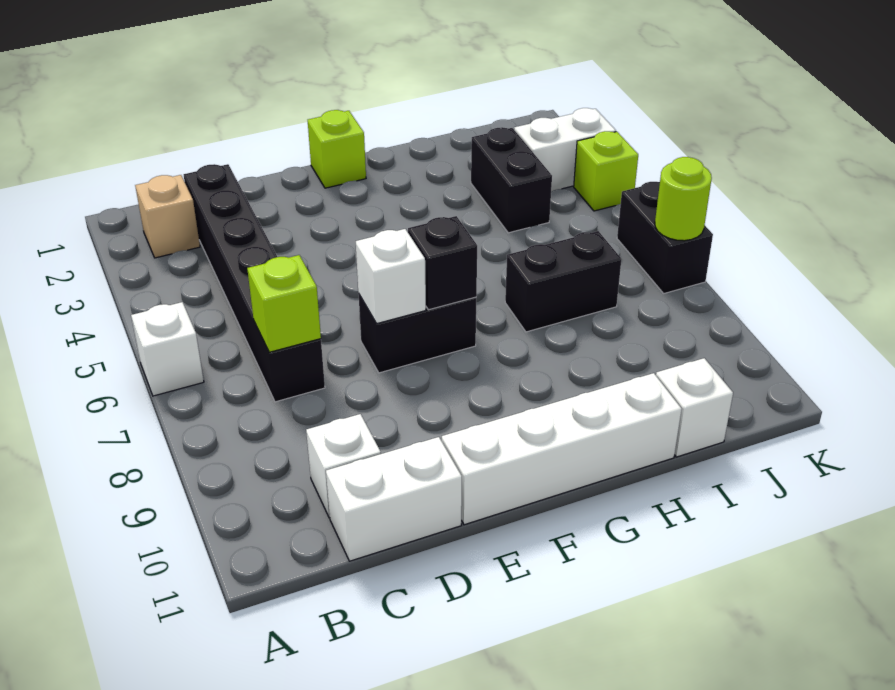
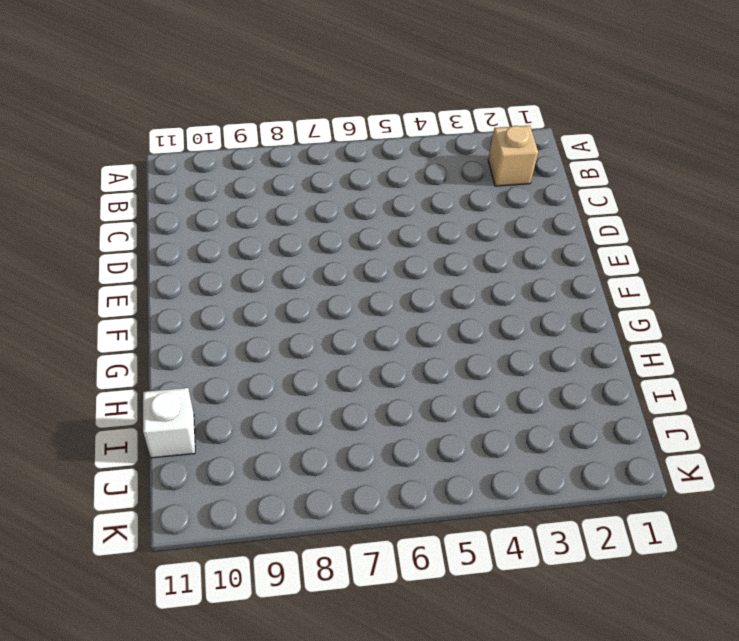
none -> white 1x1 brick [131,302,204,396]
none -> black 1x6 brick [184,164,325,402]
none -> white 1x1 brick [306,414,381,518]

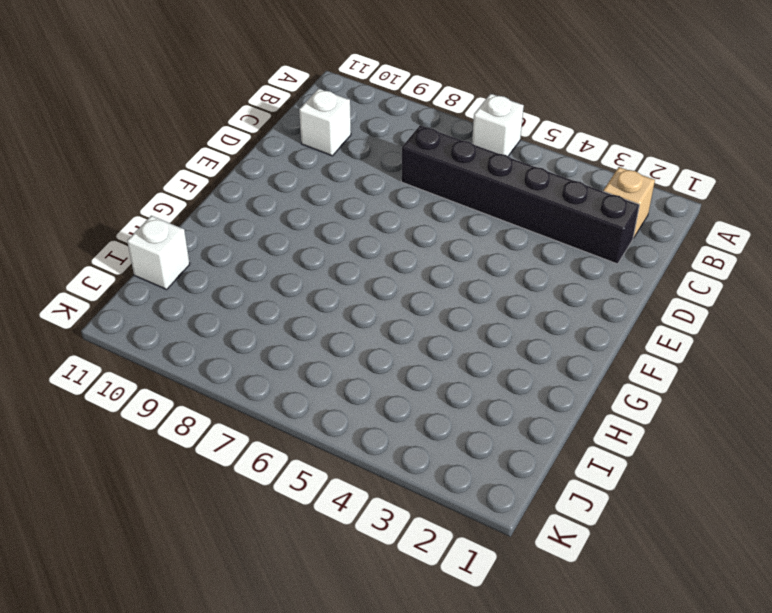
none -> white 1x2 brick [326,437,462,561]
none -> black 1x2 brick [358,293,476,373]
none -> white 1x4 brick [442,373,682,525]

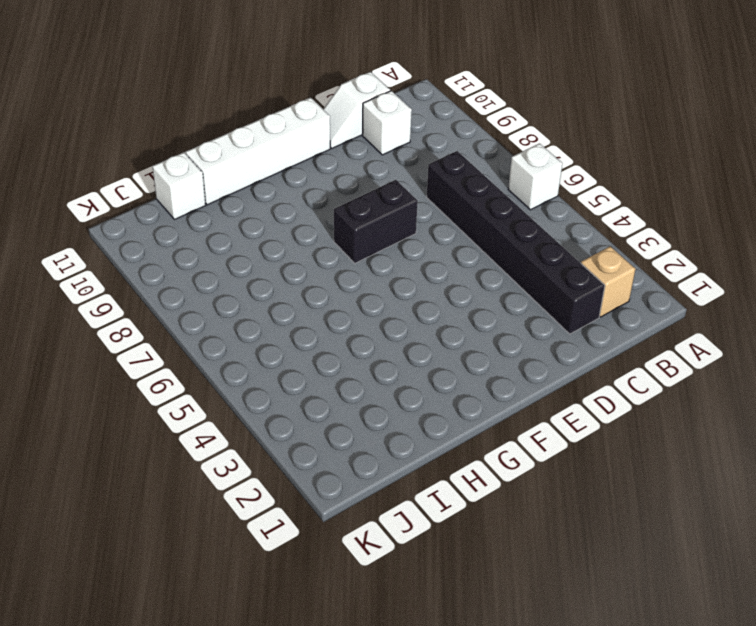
white 1x2 slope [323,72,390,148] -> white 1x2 brick [326,437,462,561]
none -> lime 1x1 brick [308,110,366,188]
none -> black 1x2 brick [505,231,621,332]
none -> black 1x2 brick [471,127,552,233]

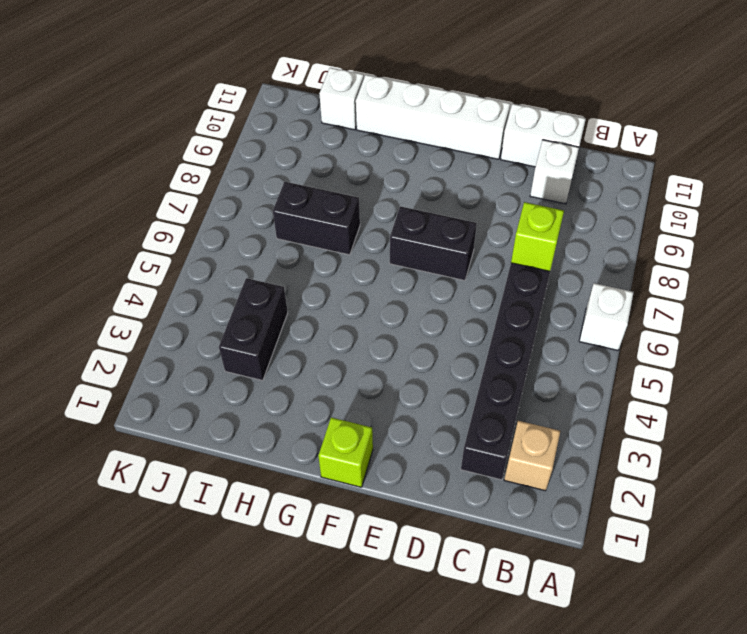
none -> white 1x2 brick [514,108,616,191]
none -> lime 1x1 brick [574,131,638,211]
none -> black 1x2 brick [617,182,713,293]

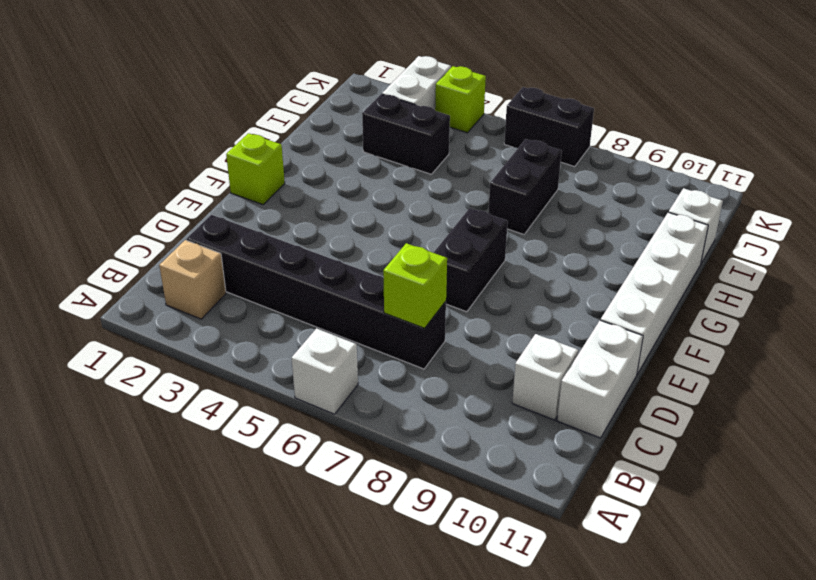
none -> white 1x1 brick [356,229,426,323]
none -> black 1x1 brick [408,216,477,310]
none -> lime 1x1 round brick [655,157,712,241]

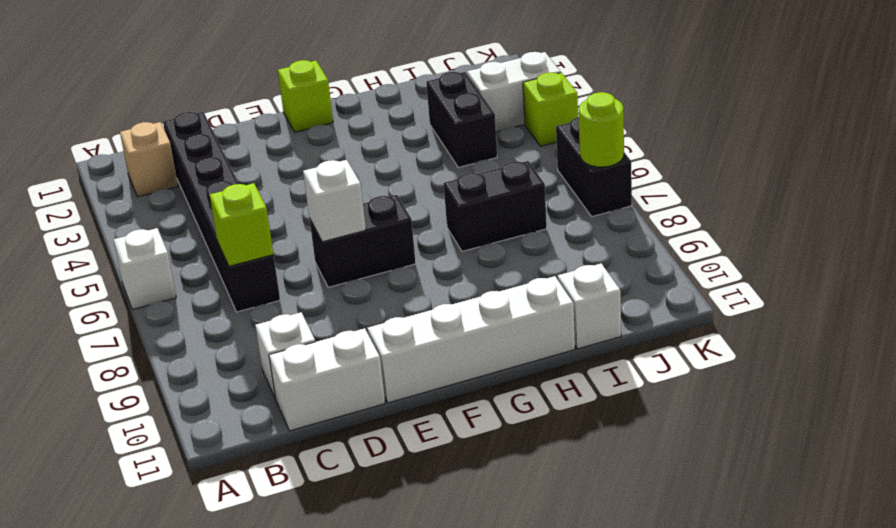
none -> black 1x1 brick [408,216,477,310]

